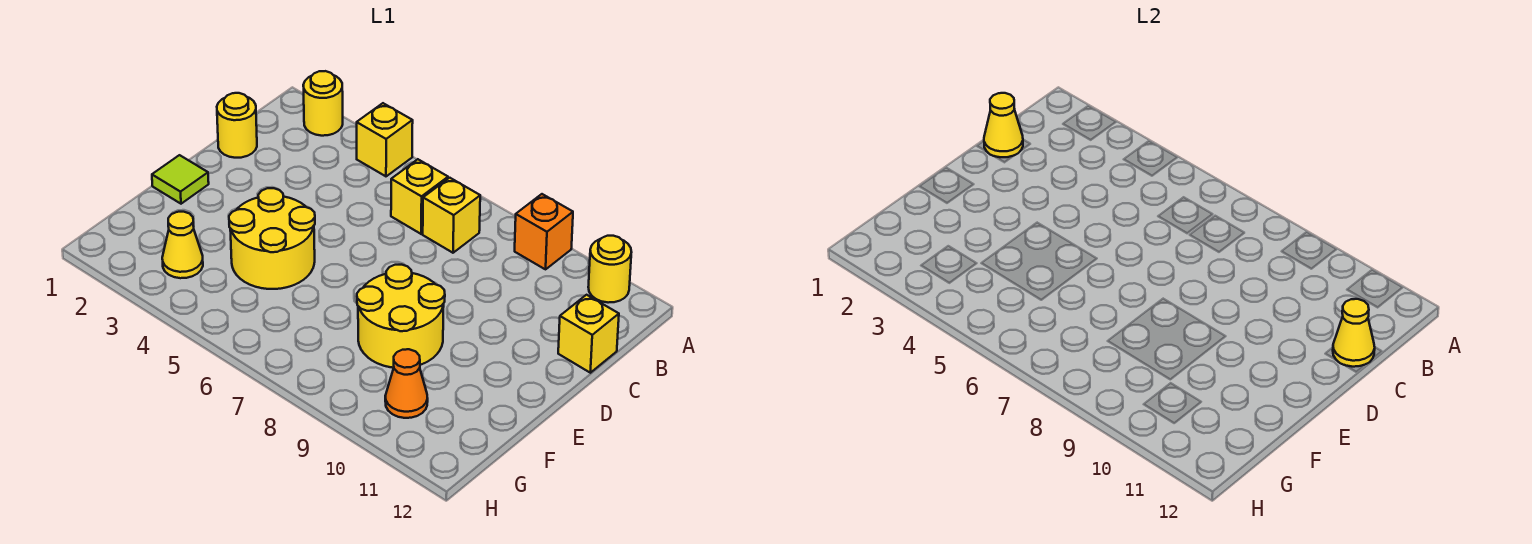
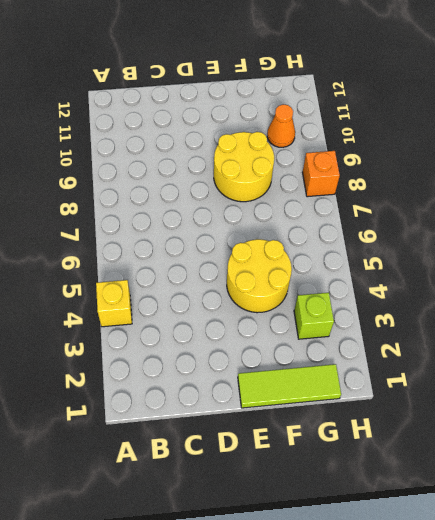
lime 1x3 tile [238,364,341,408] -> lime 1x1 tile [152,155,209,204]
lime 1x1 brick [294,293,334,339] -> yellow 1x1 cone [162,212,203,278]
orange 1x1 brick [302,151,340,197] -> orange 1x1 brick moved to [515,194,573,269]
none -> yellow 1x1 round brick [303,71,343,136]
none -> yellow 1x1 round brick [588,236,631,303]
none -> yellow 1x1 brick [391,159,448,234]

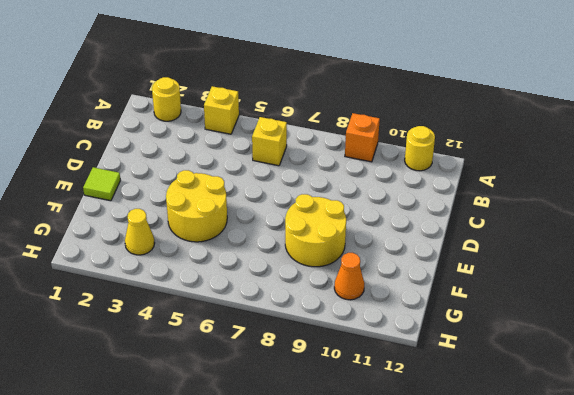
none -> yellow 1x1 brick [423,178,480,253]
none -> yellow 1x1 round brick [217,93,257,158]
none -> yellow 1x1 brick [558,295,619,373]

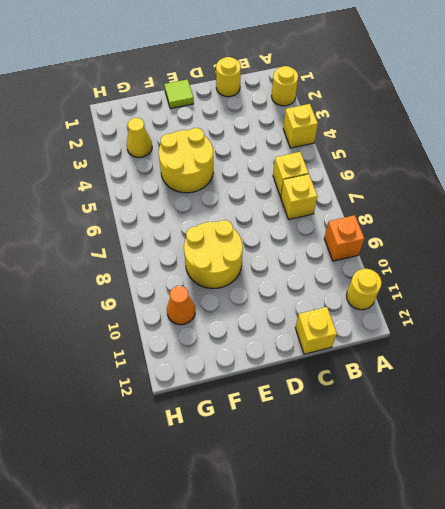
none -> yellow 1x1 cone [984,93,1023,157]
none -> yellow 1x1 cone [1333,299,1375,367]

